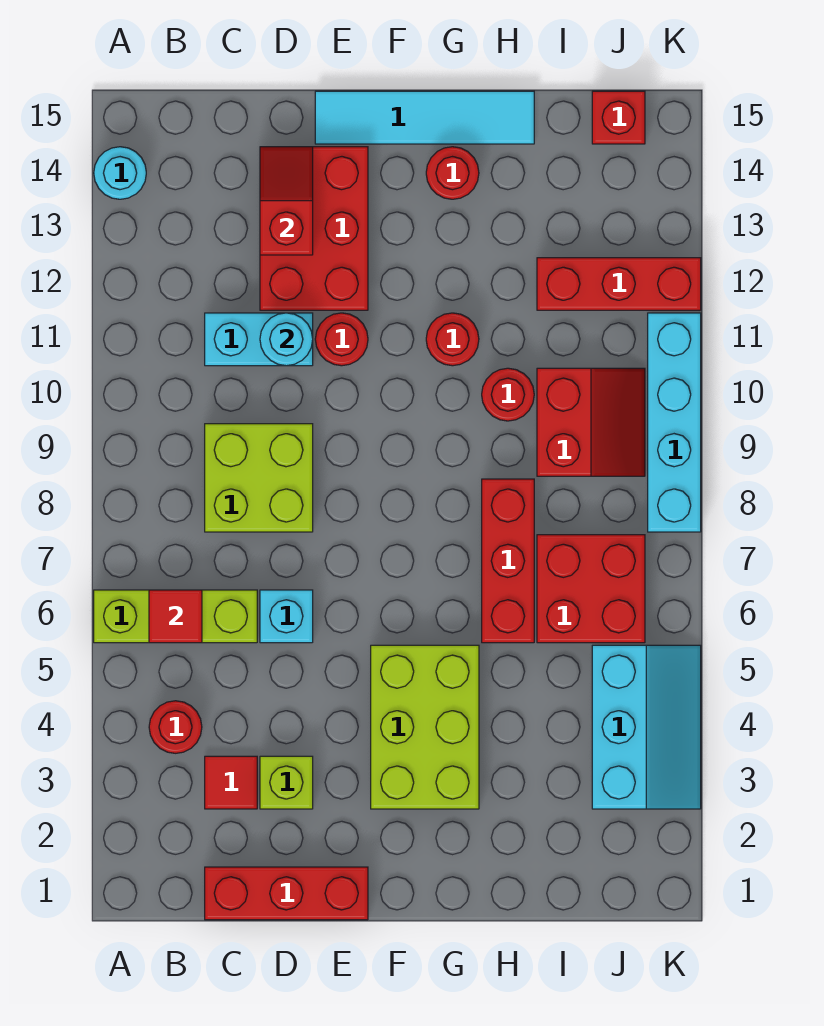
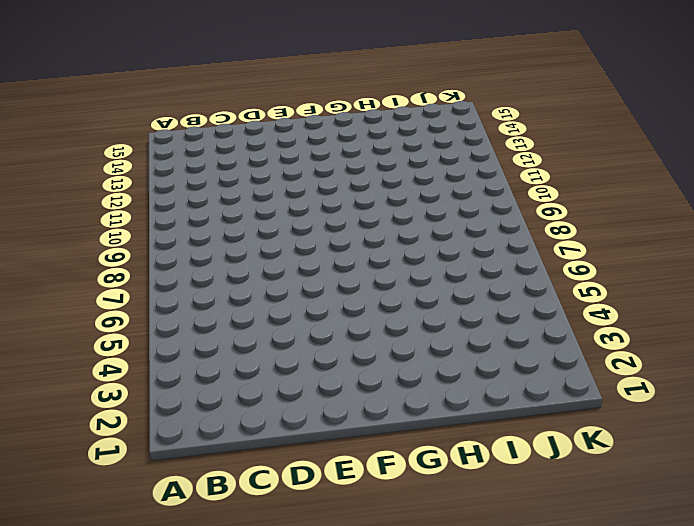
none -> lime 1x3 brick [94,590,257,643]
none -> cyan 1x1 round brick [94,147,146,199]
none -> red 1x1 round brick [149,701,202,753]

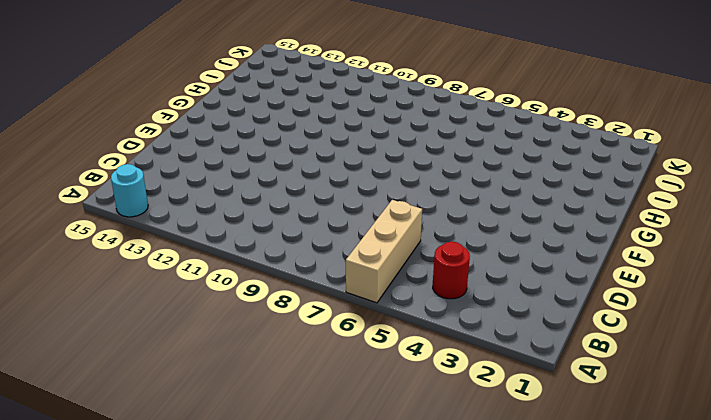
tan 1x3 brick [346,200,422,303] -> lime 1x3 brick [94,590,257,643]
none -> red 1x3 brick [205,867,368,920]
none -> red 1x1 tile [205,756,257,809]
none -> lime 2x2 brick [205,424,313,532]

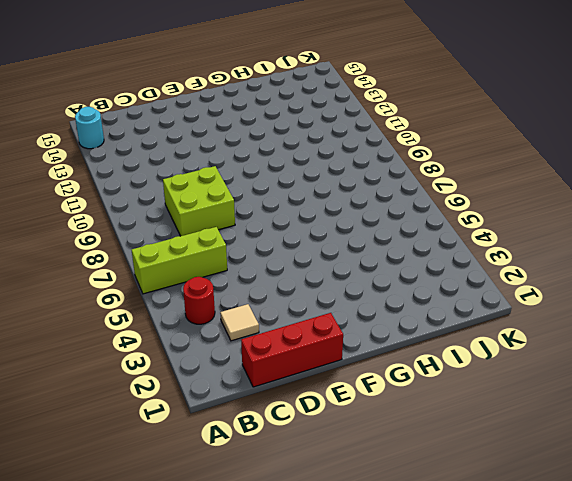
tan 1x1 tile [220,304,259,341] -> red 1x1 tile [205,756,257,809]
none -> cyan 1x2 brick [205,313,313,366]
none -> lime 1x1 brick [260,756,313,809]
none -> cyan 1x1 brick [260,590,313,643]

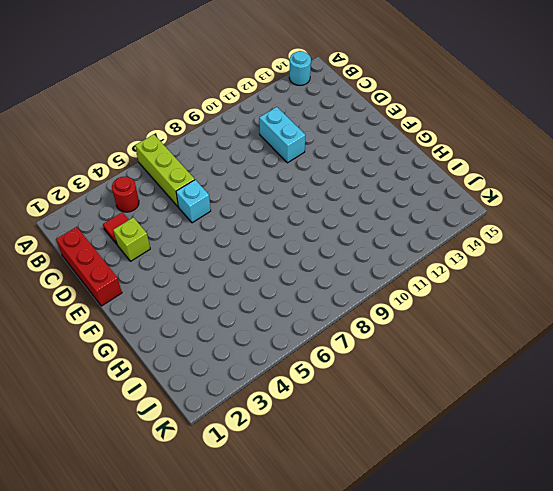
none -> lime 2x2 brick [205,424,313,532]
none -> red 2x3 brick [260,147,368,310]
none -> red 1x1 round brick [315,313,368,366]

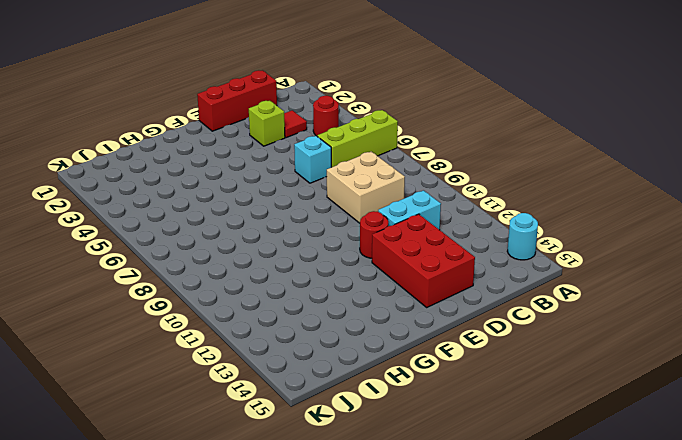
tan 2x2 brick [327,152,405,223] -> lime 2x2 brick [205,424,313,532]
none -> cyan 1x4 tile [315,91,534,144]
none -> lime 2x3 brick [371,645,479,809]
none -> red 1x1 round brick [426,313,479,366]

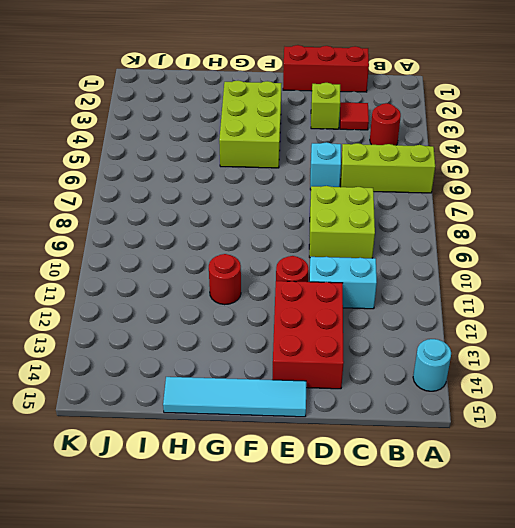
none -> red 1x1 round brick [426,147,479,199]
none -> red 1x3 brick [482,479,534,643]
none -> red 1x1 round brick [482,368,534,421]

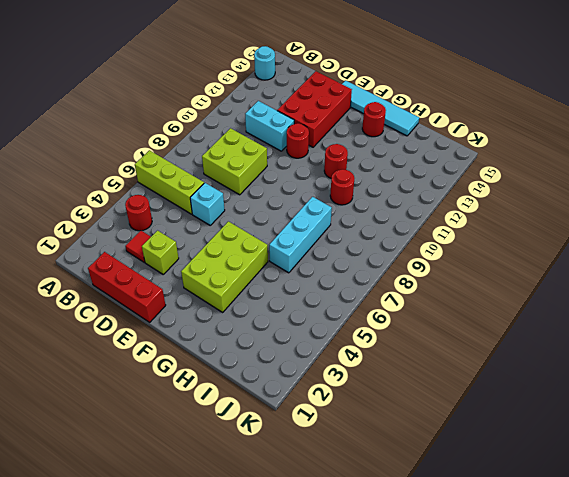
cyan 1x3 brick [269,197,332,273] -> red 1x3 brick [482,479,534,643]
none -> red 2x2 brick [537,535,645,643]
none -> red 2x2 slope [537,368,645,476]
none -> red 1x3 brick [537,258,701,310]

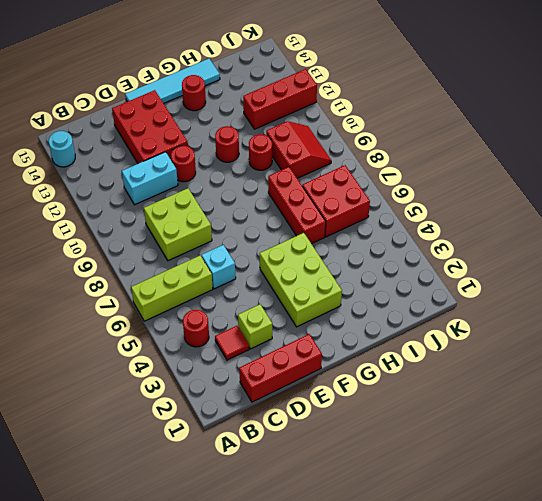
none -> cyan 2x3 slope [592,645,701,809]
none -> red 1x1 brick [592,91,645,144]
none -> cyan 1x4 brick [648,313,701,532]

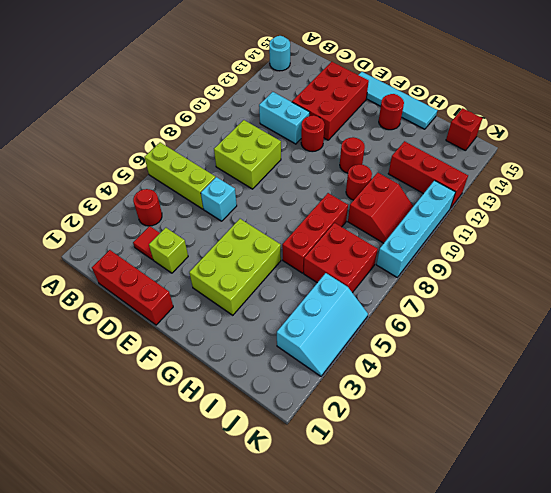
none -> red 1x1 tile [149,590,202,643]
none -> cyan 1x1 round brick [260,313,313,366]
none -> red 1x2 slope [260,147,313,255]

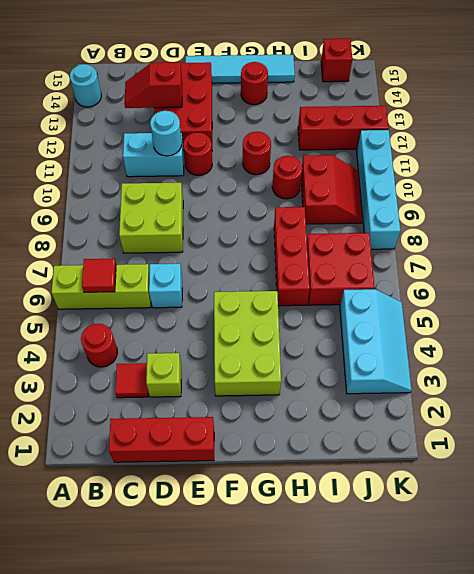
red 1x2 slope [124,62,182,108] -> red 1x2 slope turned to [260,147,313,255]

